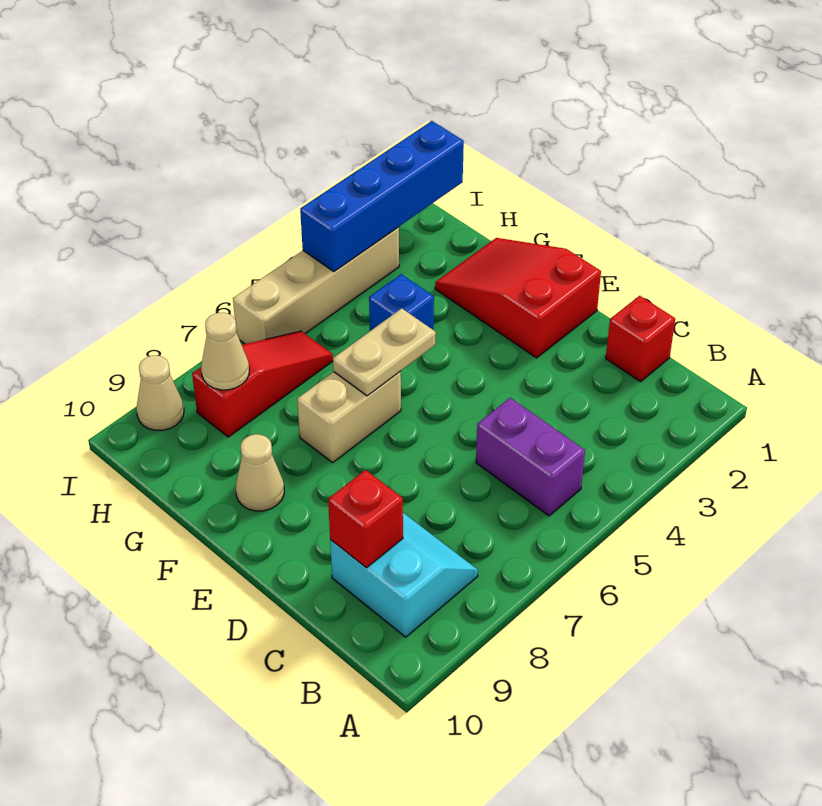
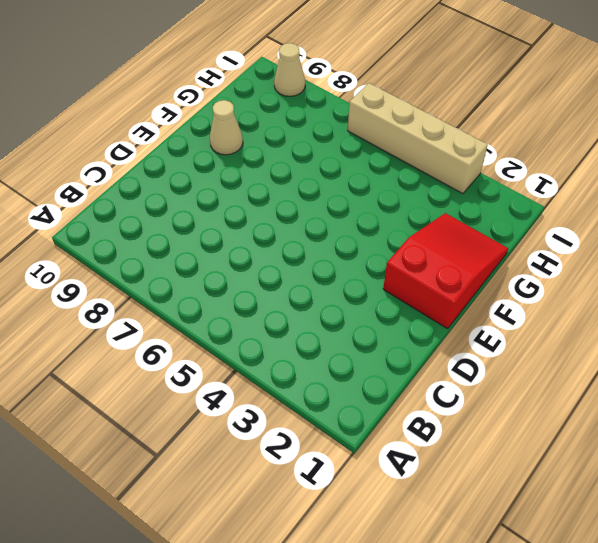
none -> purple 1x2 brick [476,398,585,516]
none -> cyan 2x2 slope [330,513,478,637]
none -> red 1x1 brick [606,296,675,382]

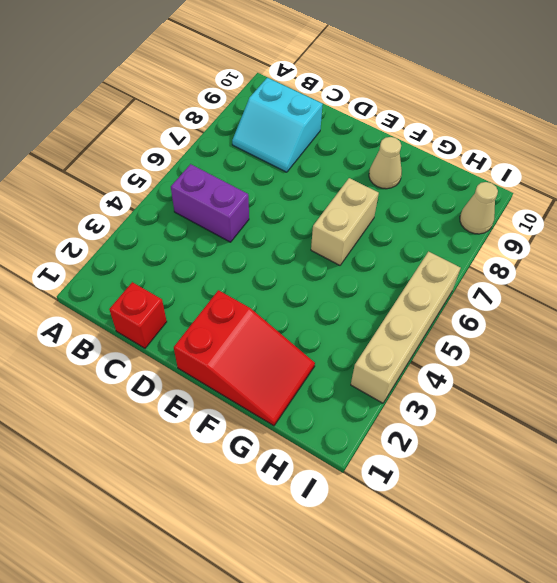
none -> blue 1x1 brick [369,274,434,331]
none -> red 1x3 slope [192,331,333,437]
none -> red 1x1 brick [328,470,403,568]

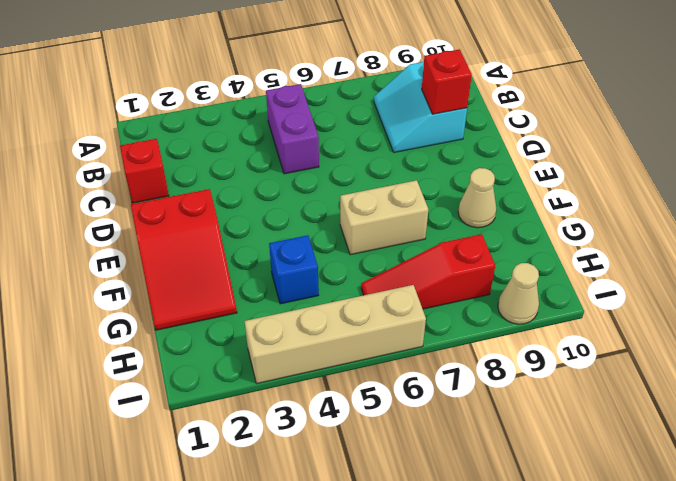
none -> tan 1x2 plate [333,308,436,396]
none -> tan 1x1 cone [201,313,249,390]
none -> blue 1x4 brick [300,121,464,272]

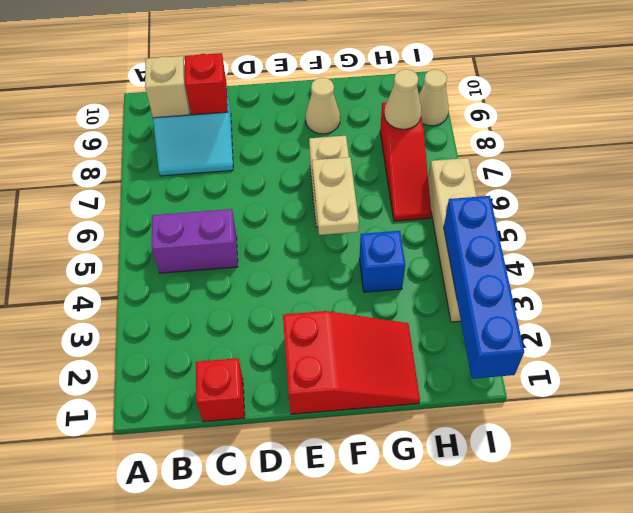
tan 1x1 brick [145,56,190,118] -> none

